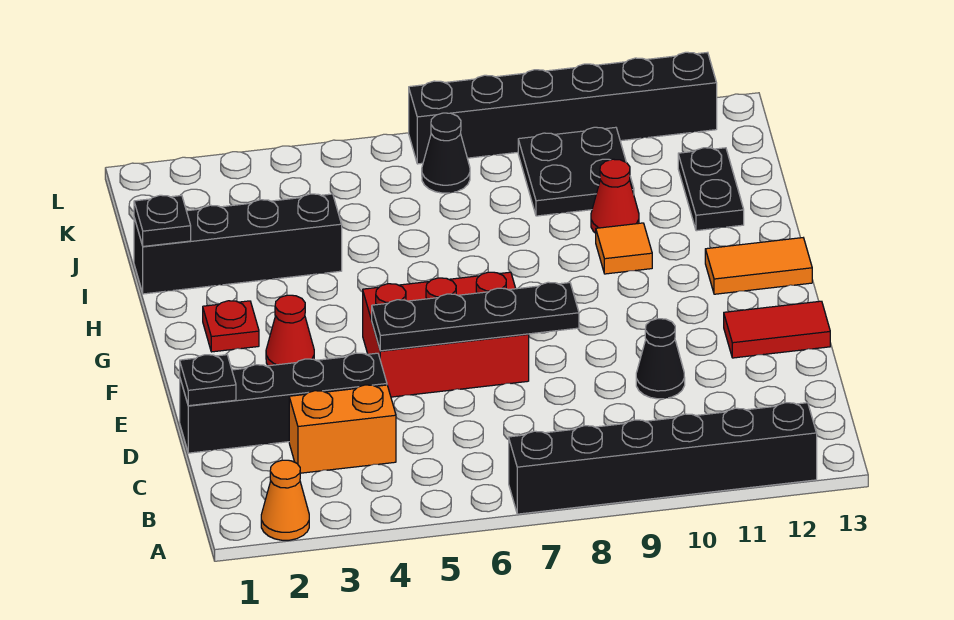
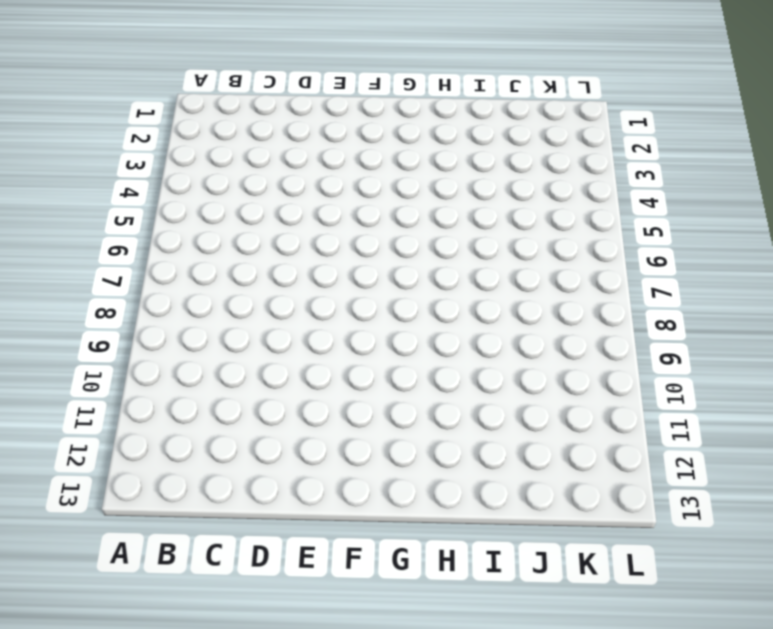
none -> orange 1x1 cone [261,460,309,540]
none -> black 1x6 brick [509,403,817,514]
none -> orange 1x2 brick [289,385,396,473]

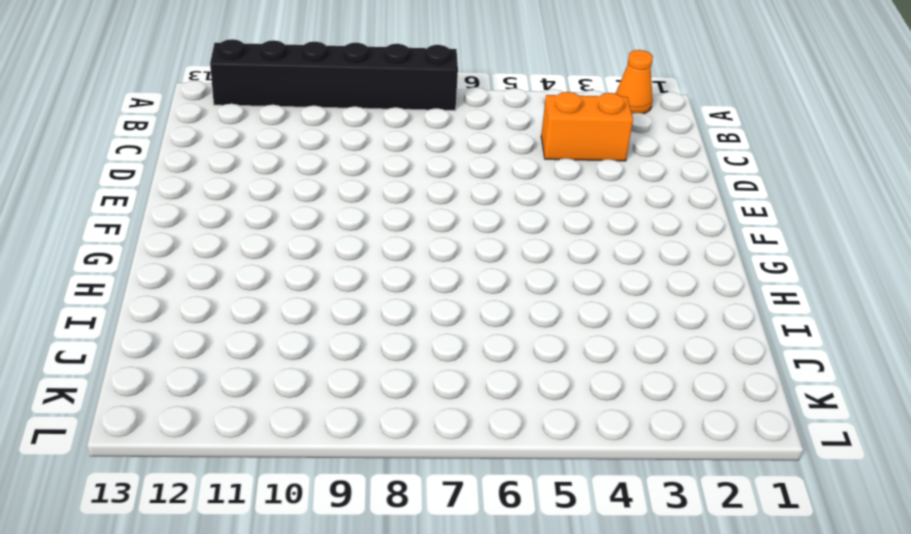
none -> black 1x4 brick [180,353,387,453]
none -> black 1x1 cone [636,319,685,399]
none -> red 2x3 brick [363,272,529,397]

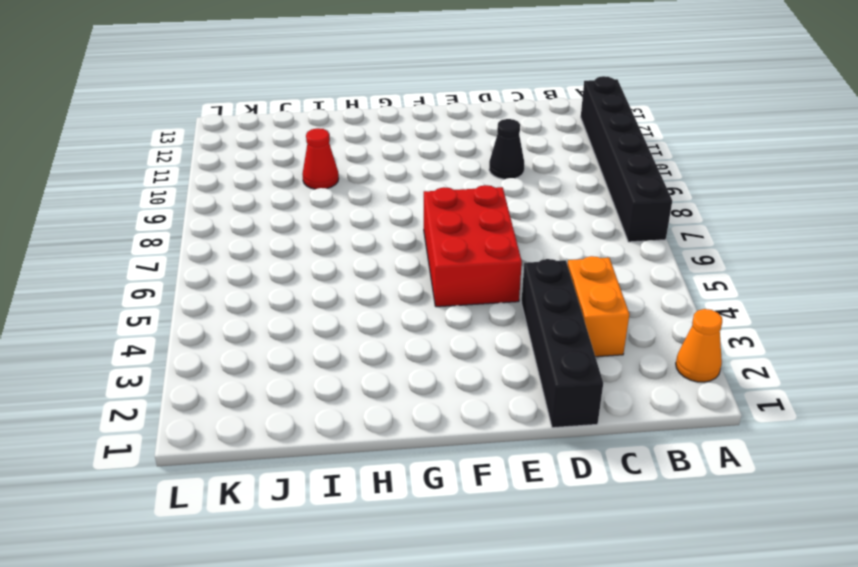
none -> red 1x2 tile [724,301,830,358]
none -> red 1x1 cone [266,295,314,366]
none -> red 1x1 plate [203,301,259,352]

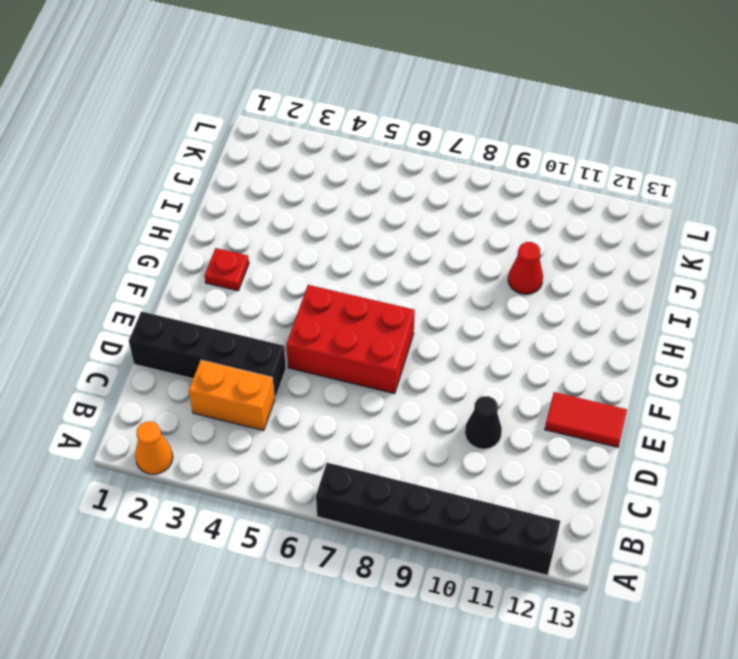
none -> red 1x1 cone [266,295,314,366]
none -> orange 1x2 tile [705,238,812,294]
none -> orange 1x1 tile [596,223,652,274]

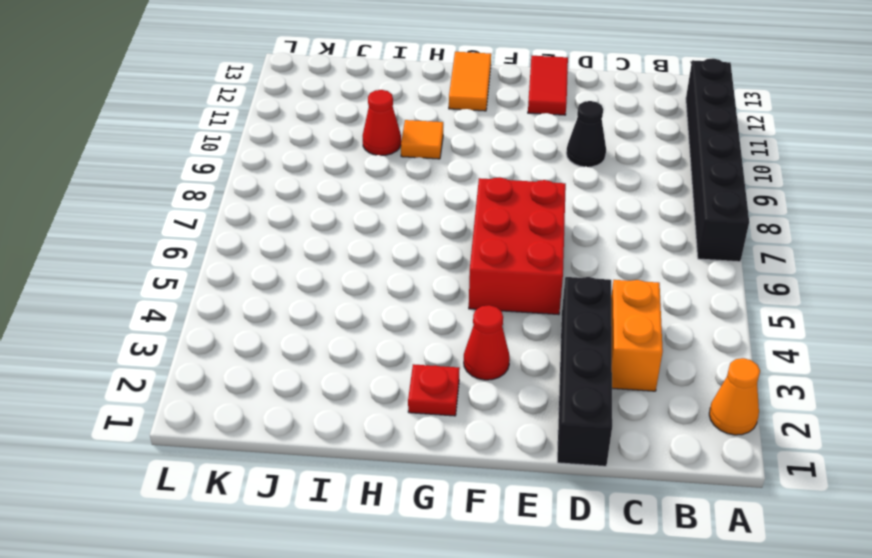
none -> black 1x4 brick [134,194,342,294]
none -> black 1x2 plate [678,148,744,231]
none -> black 2x2 plate [518,127,634,216]

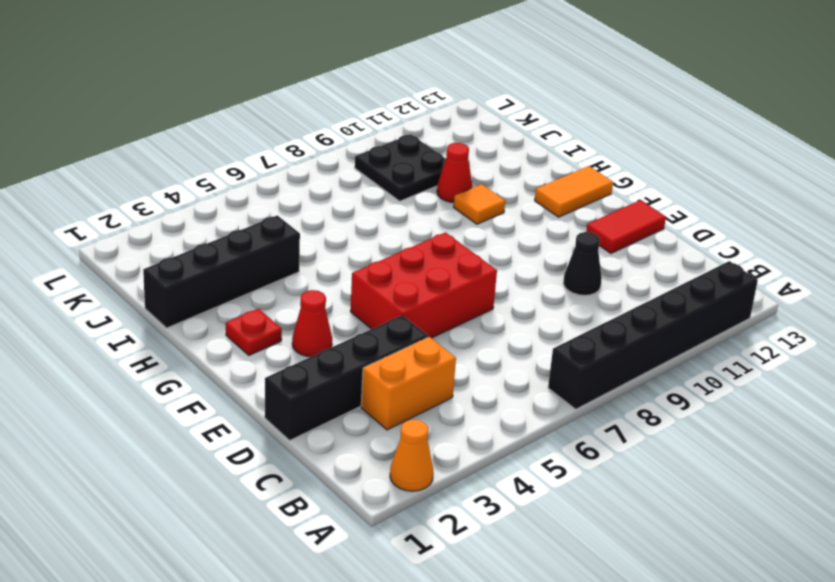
none -> black 1x2 plate [678,148,744,231]
none -> black 1x1 cone [422,113,470,193]
none -> black 1x6 brick [409,52,717,164]

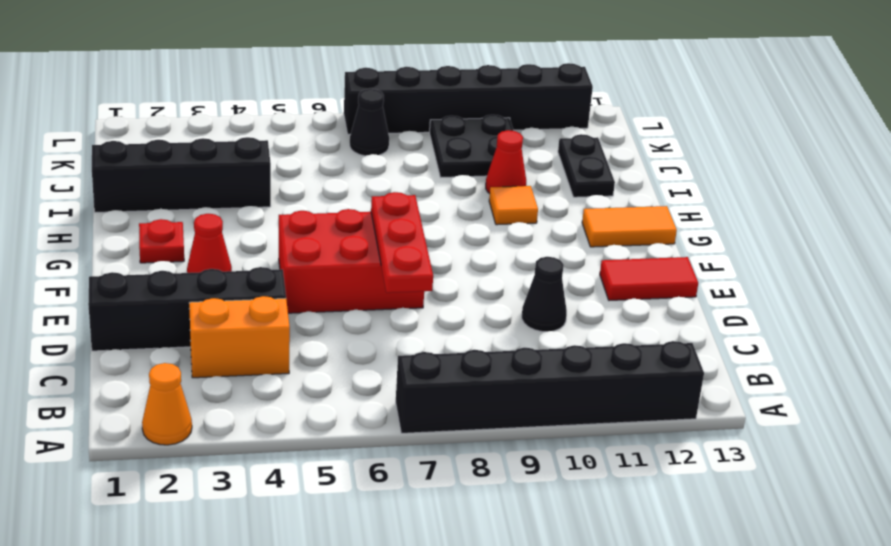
red 1x3 plate [371,192,433,293] -> black 1x4 plate [372,282,579,351]
none -> black 1x1 plate [180,355,236,406]
none -> black 1x1 plate [134,195,191,246]

